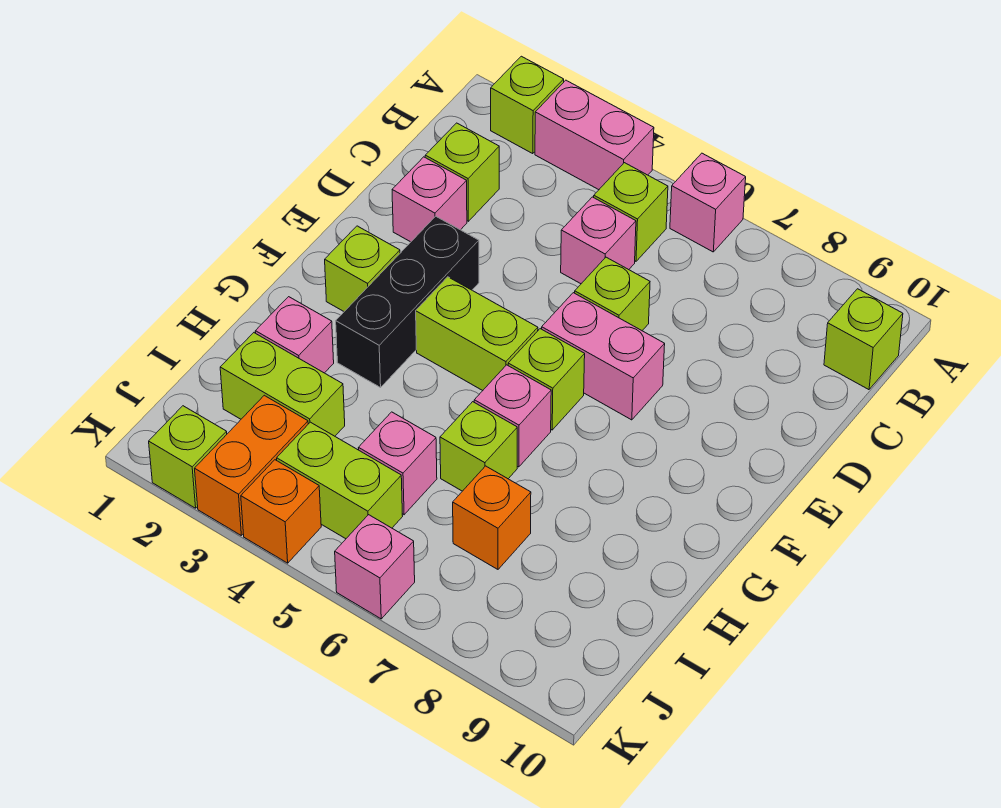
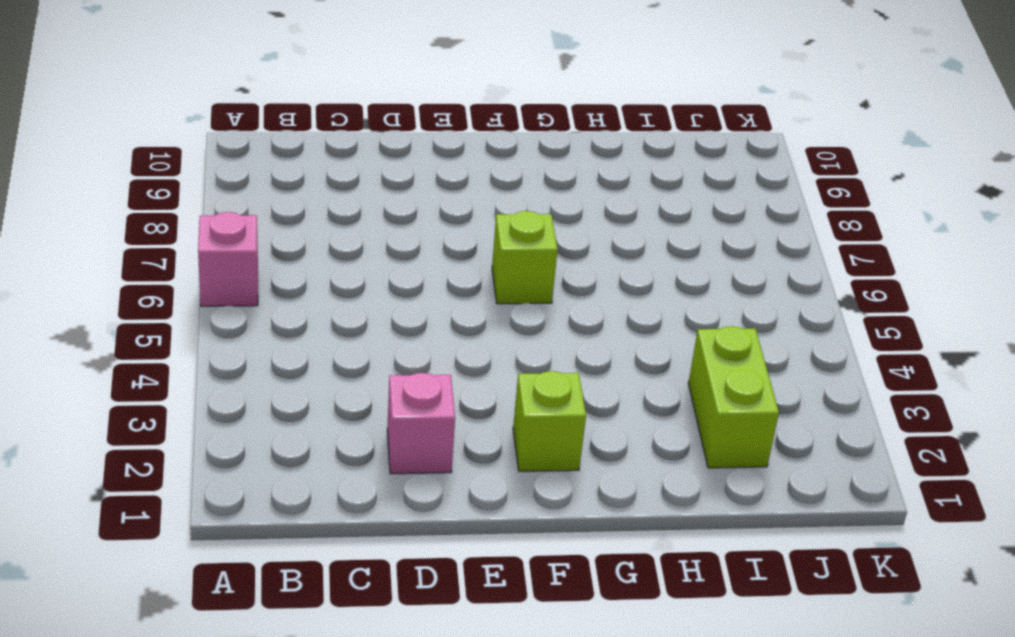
none -> lime 1x1 brick [491,56,564,154]
none -> pink 1x2 brick [535,80,654,190]
none -> lime 1x1 brick [594,163,668,261]

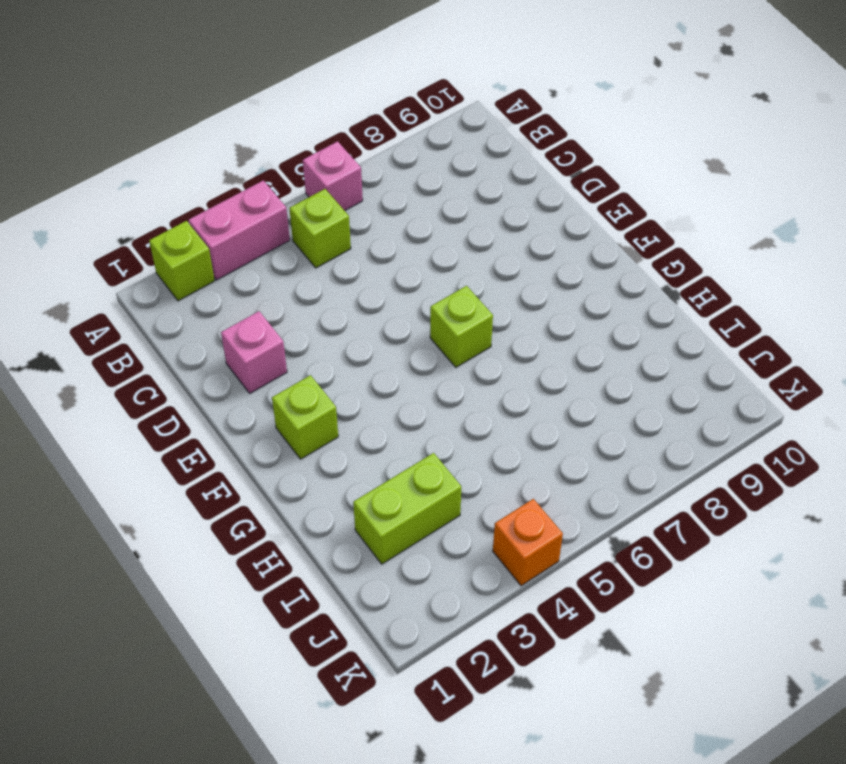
none -> lime 1x1 brick [824,289,903,390]
none -> lime 1x1 brick [425,123,499,221]
none -> pink 1x1 brick [561,197,636,284]

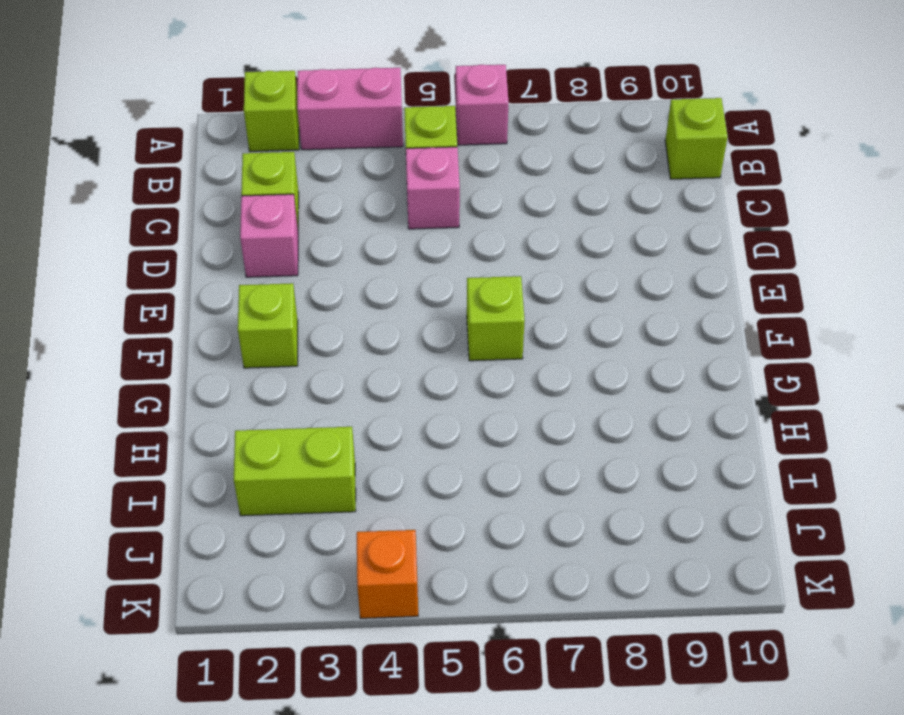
none -> lime 1x1 brick [575,257,650,331]
none -> black 1x3 brick [336,216,479,387]
none -> pink 1x2 brick [542,293,665,420]

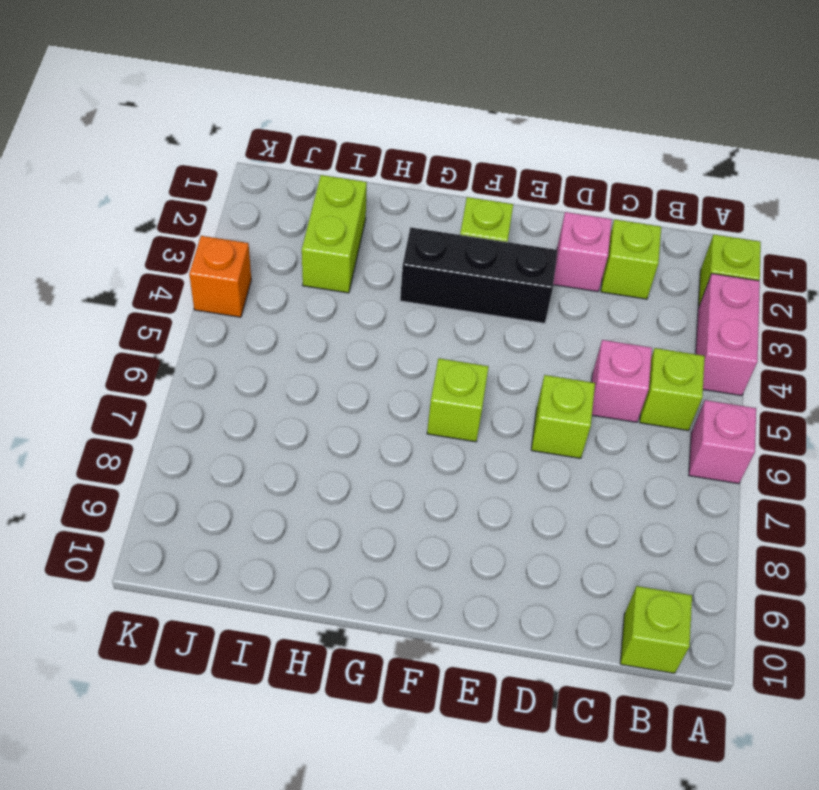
none -> pink 1x2 brick [542,293,665,420]
none -> lime 1x2 brick [416,277,538,391]
none -> pink 1x1 brick [474,365,551,467]

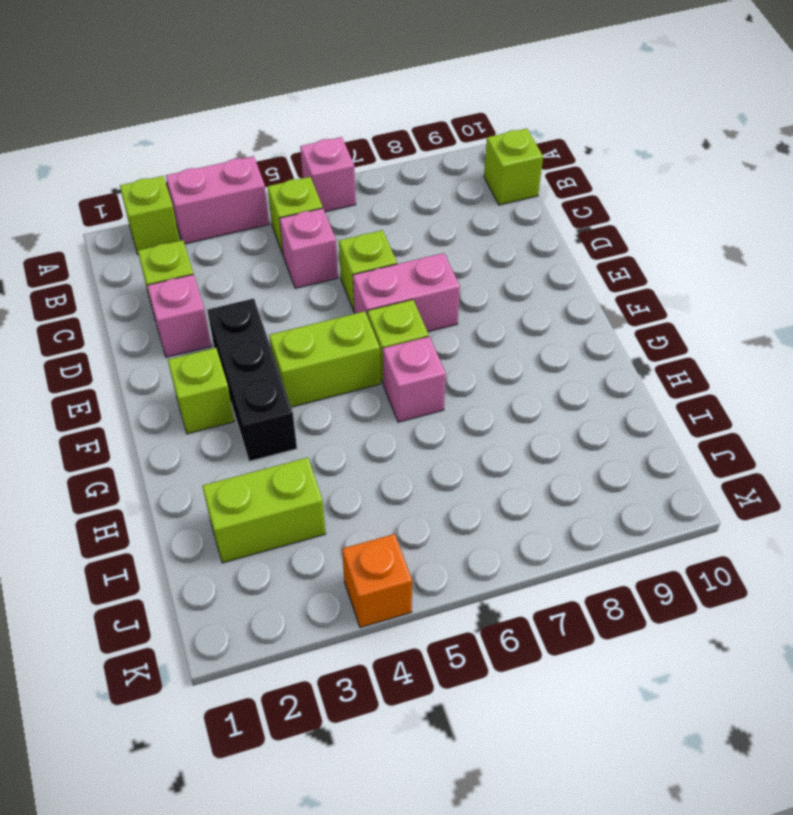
none -> pink 1x1 brick [255,297,334,373]
none -> lime 1x1 brick [440,402,517,491]
none -> pink 1x1 brick [359,412,437,515]

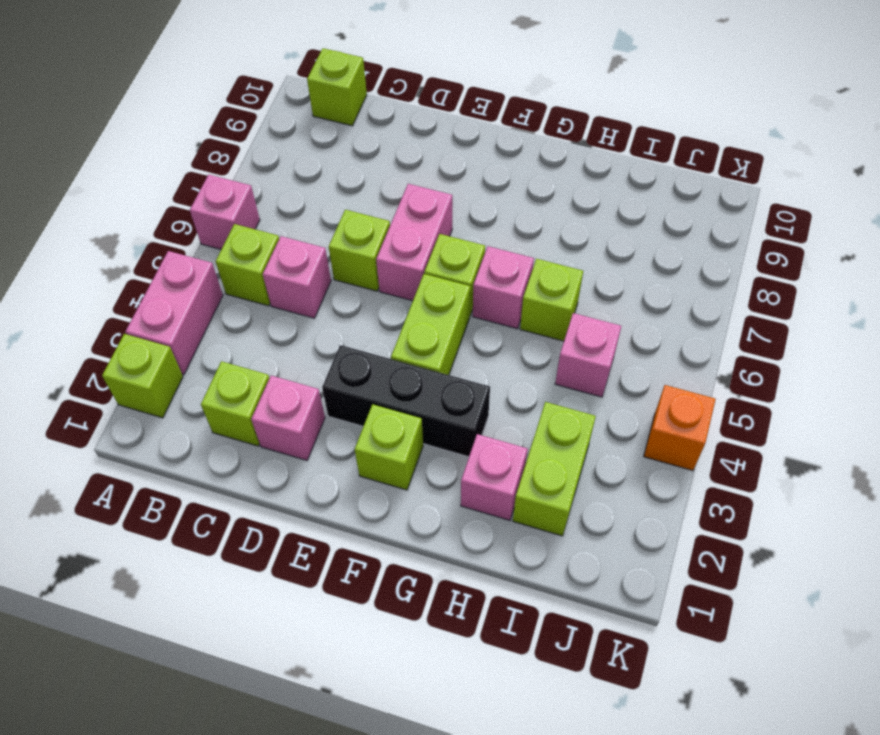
none -> orange 1x1 brick [453,466,531,569]
none -> orange 1x2 brick [195,395,308,535]
none -> lime 1x2 brick [277,422,403,539]

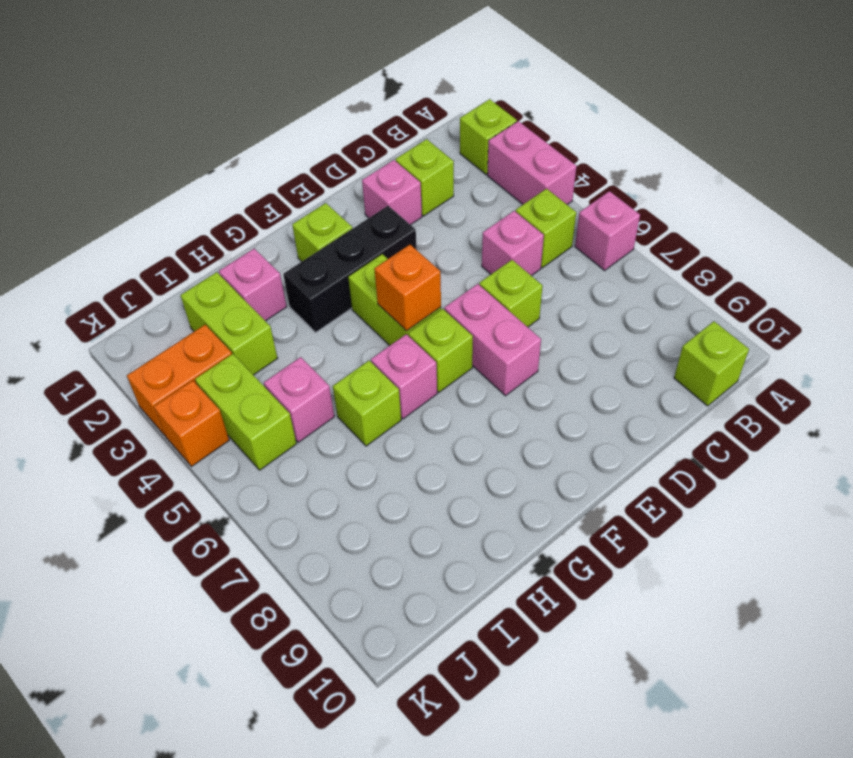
orange 1x1 brick [374,245,441,331] -> orange 1x1 brick moved to [453,466,531,569]
none -> lime 1x1 brick [149,406,227,508]
none -> pink 1x1 brick [335,515,415,619]

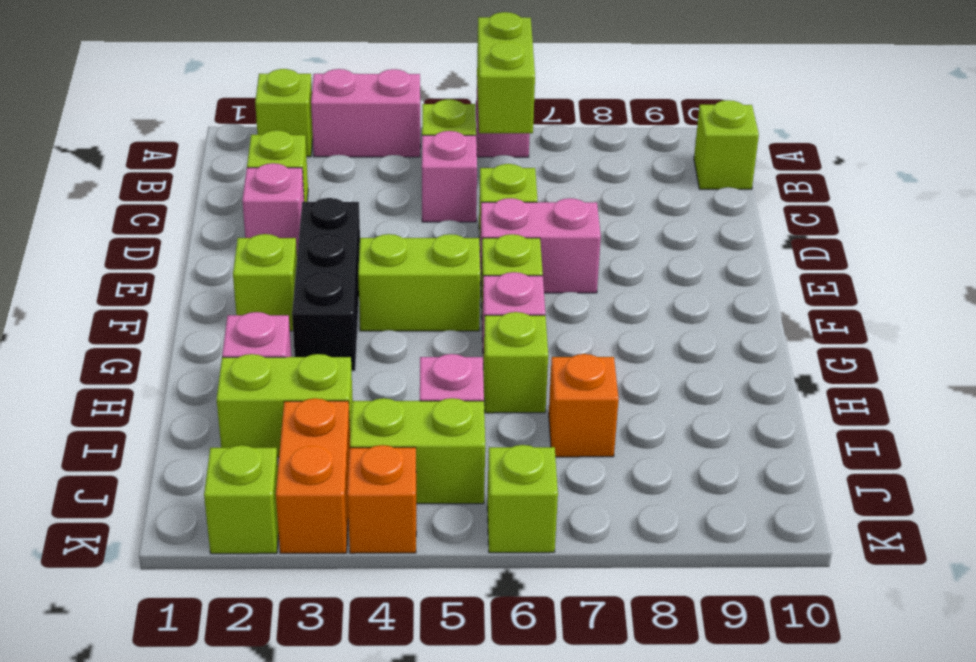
lime 1x2 brick [477,12,535,133] -> none
lime 1x1 brick [487,445,558,553] -> pink 1x1 brick [335,515,415,619]

